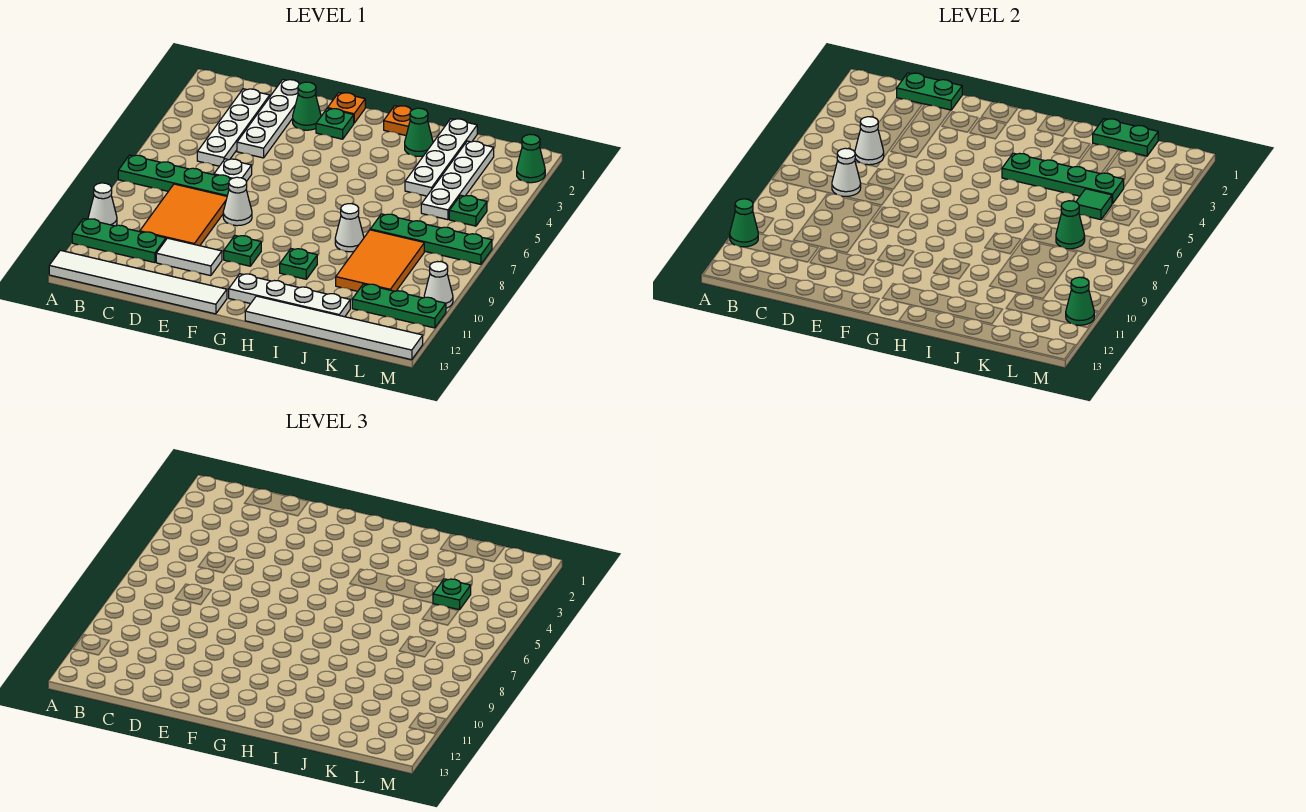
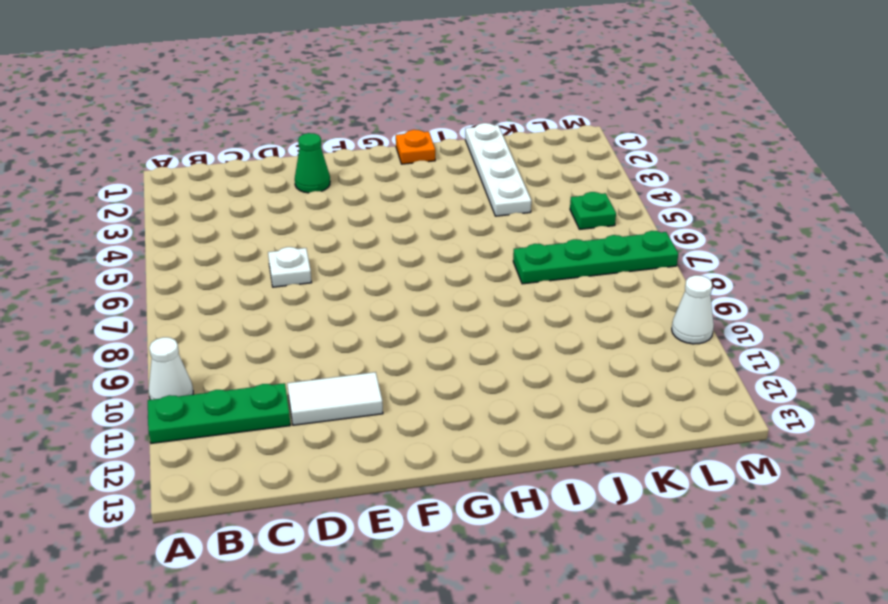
none -> green 1x4 plate [118,155,231,196]
none -> white 1x6 tile [49,250,227,314]
none -> white 1x4 plate [197,89,270,166]
none -> orange 2x3 tile [140,184,227,246]

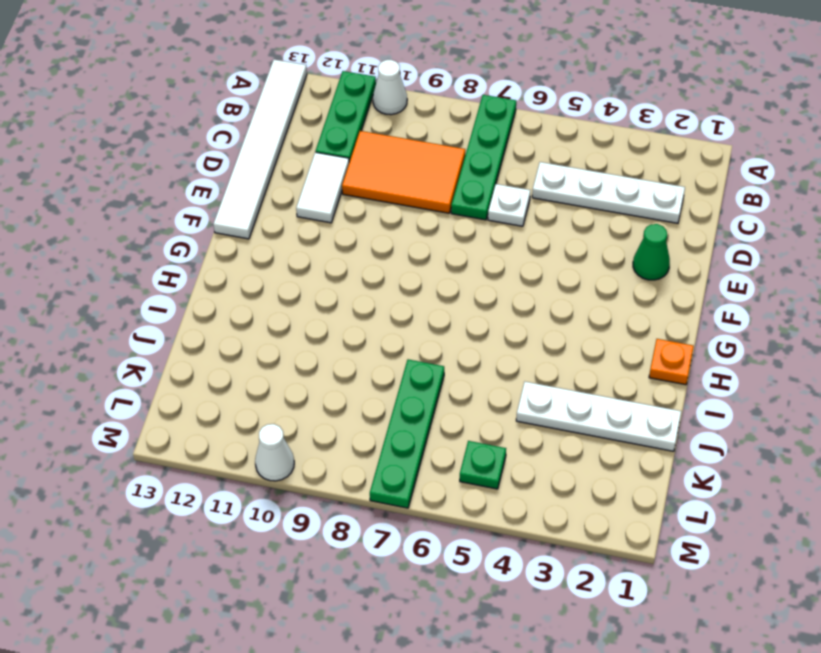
none -> white 1x4 plate [237,80,300,158]
none -> white 1x1 cone [223,177,252,226]
none -> orange 1x1 plate [328,93,365,123]
none -> green 1x1 plate [316,108,354,139]

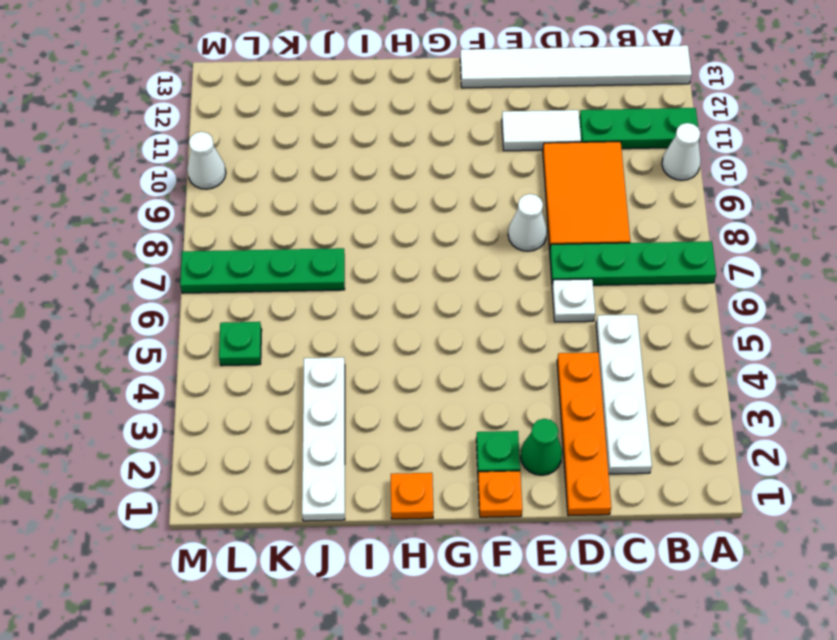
orange 1x4 plate [557,352,611,516] -> white 1x4 plate [237,80,300,158]
none -> green 1x1 plate [224,236,261,266]
none -> white 1x4 plate [229,274,350,317]
none -> green 1x1 plate [280,249,317,279]
none -> white 1x6 tile [245,296,423,360]

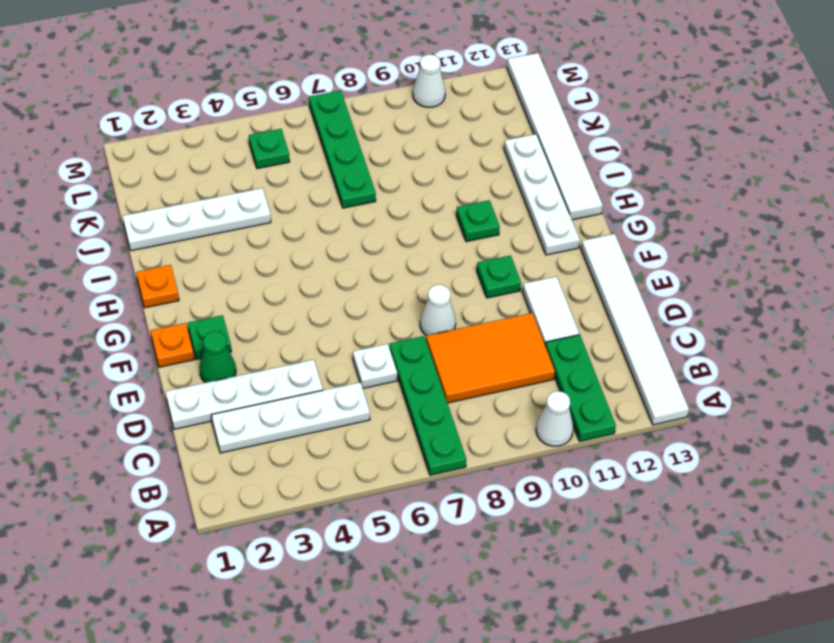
none -> green 1x1 cone [405,108,433,156]
none -> white 1x1 cone [335,204,364,252]
none -> orange 2x3 tile [336,230,424,291]
none -> white 1x4 plate [421,141,494,220]

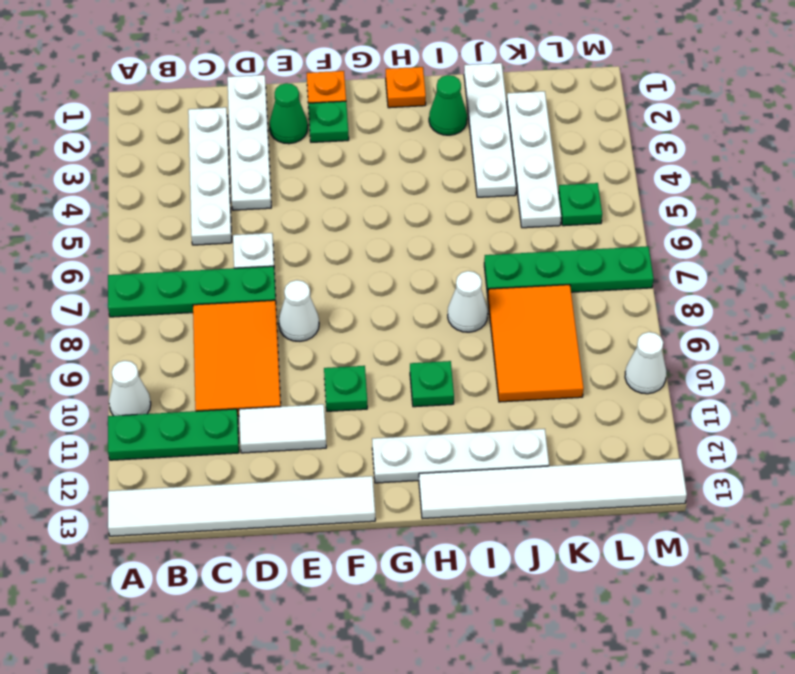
none -> green 1x3 plate [352,284,446,328]
none -> green 1x1 cone [517,134,545,183]
none -> green 1x1 cone [730,199,758,247]
none -> green 1x2 plate [897,73,962,110]

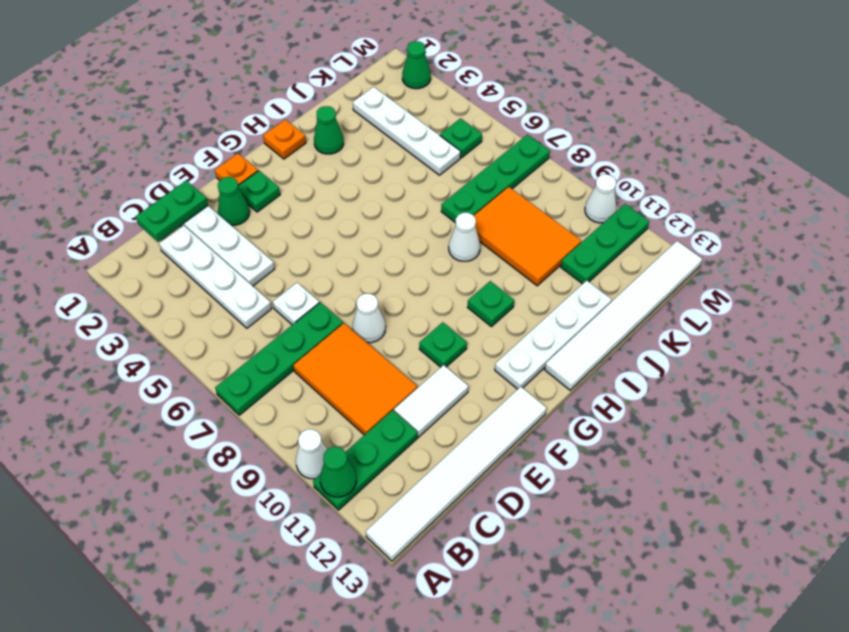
none -> white 1x4 plate [405,119,477,196]
none -> white 1x1 cone [855,117,884,165]
none -> white 1x1 cone [832,148,861,196]
none -> green 1x4 plate [1002,153,1124,204]

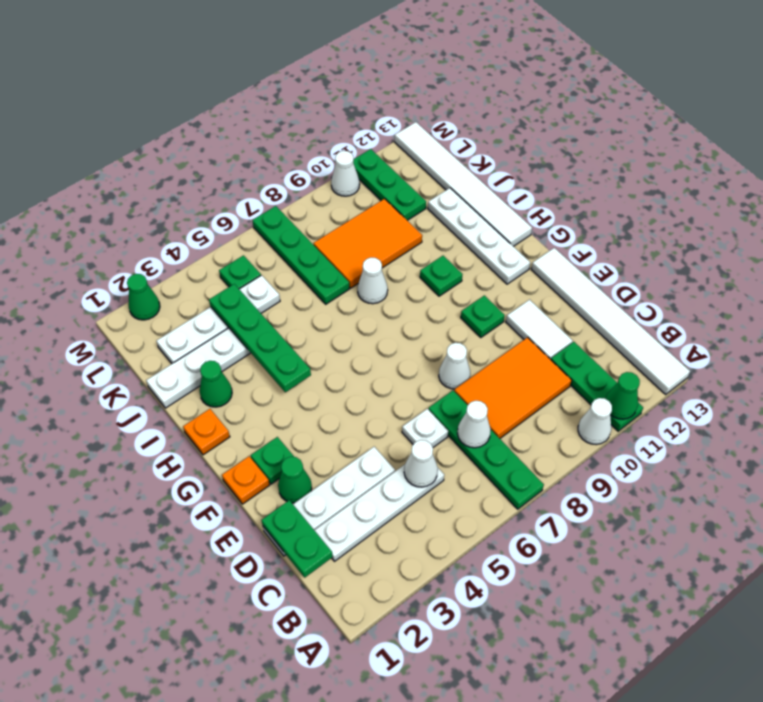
none -> green 1x2 plate [1093,119,1158,156]
none -> green 1x1 tile [1076,189,1112,220]
none -> green 1x1 cone [1056,201,1085,249]
none -> green 1x1 cone [1066,277,1094,326]

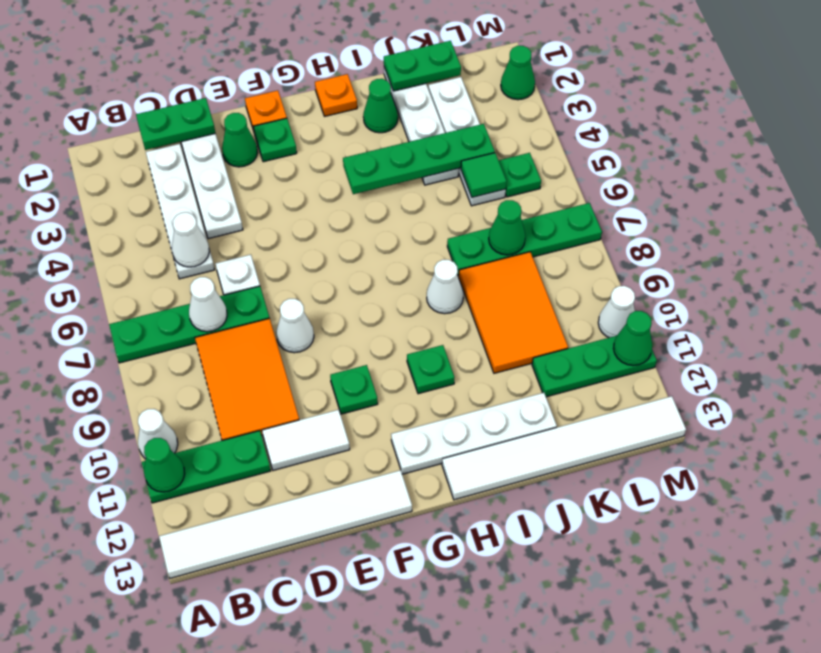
none -> green 1x1 plate [433,579,471,610]

